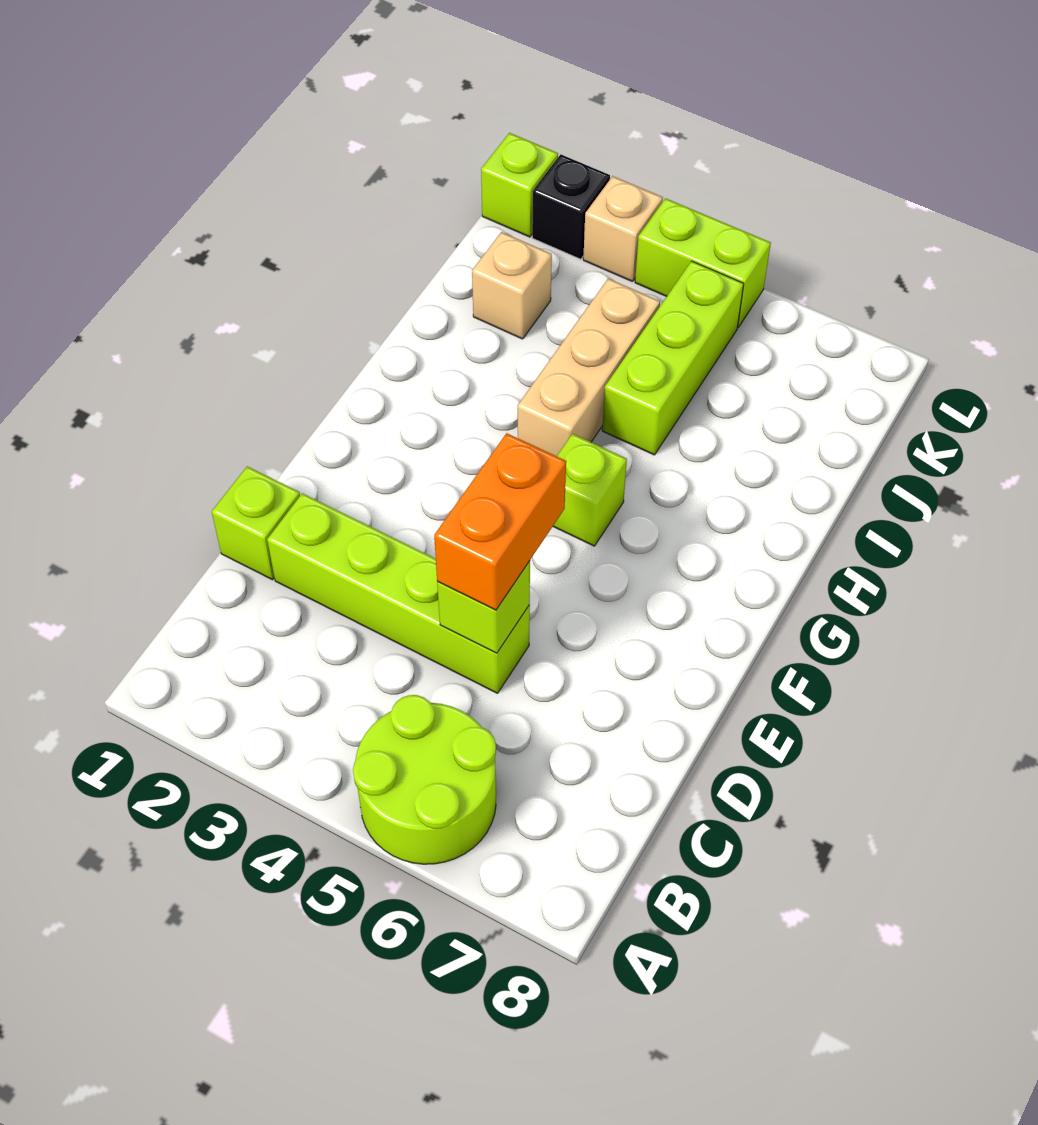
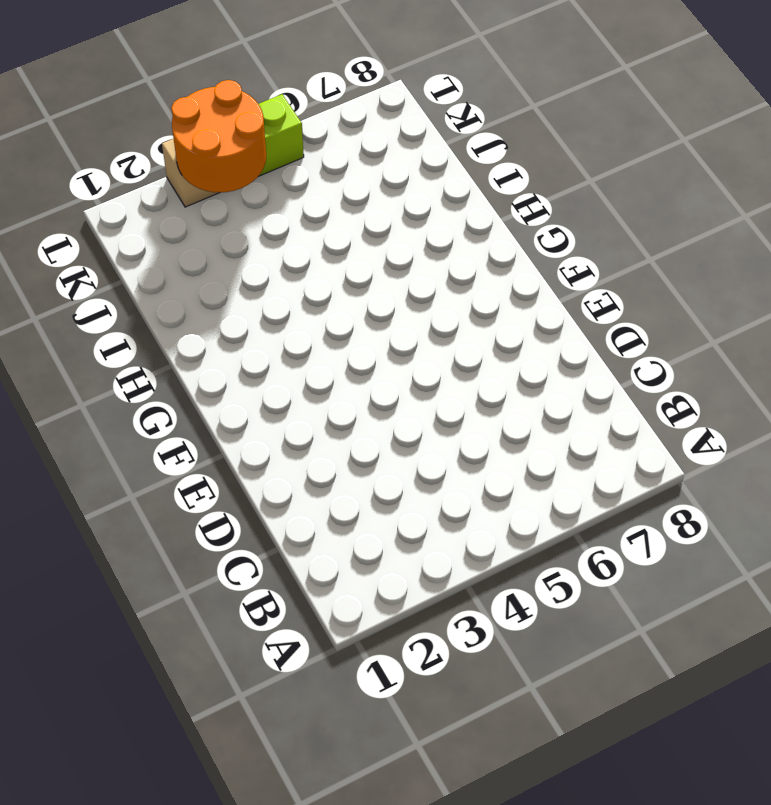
orange 2x2 round brick [171,80,266,193] -> none
none -> lime 2x2 round brick [353,695,496,864]
none -> lime 1x1 brick [212,467,300,580]
none -> lime 1x4 brick [267,493,530,693]

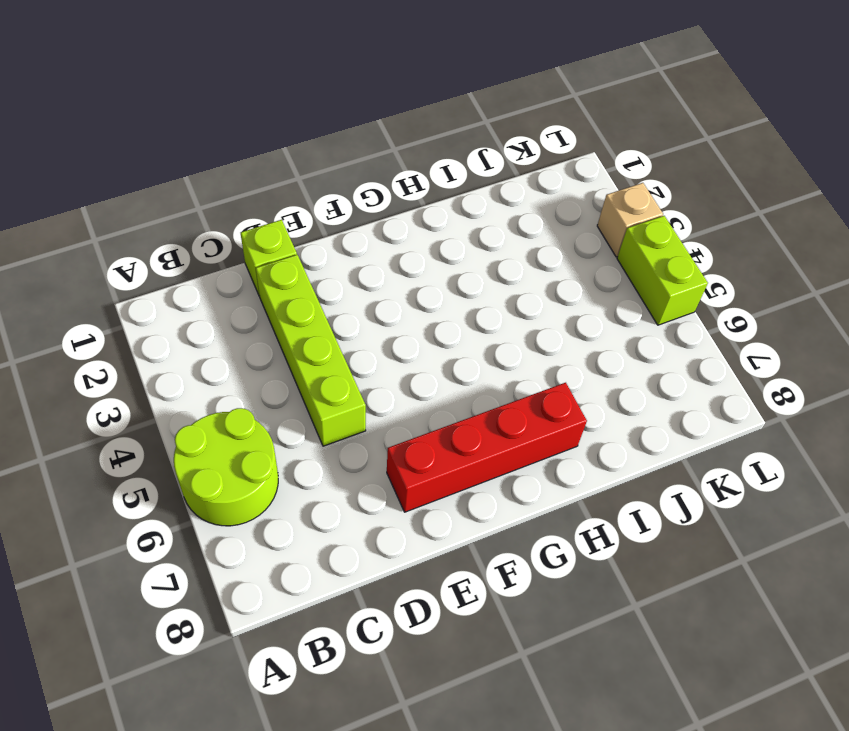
red 1x4 brick [387,383,587,512] -> none
none -> lime 1x1 brick [553,434,627,546]
none -> tan 1x3 brick [518,279,660,456]
none -> lime 1x3 brick [602,261,744,455]

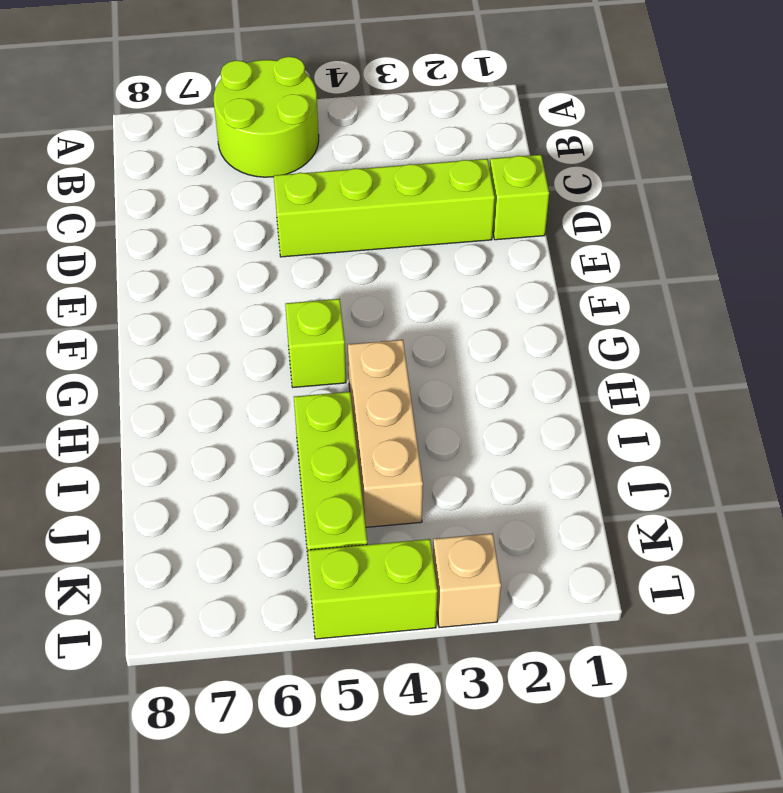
none -> tan 1x1 brick [472,232,552,339]
none -> lime 1x1 brick [481,133,558,237]
none -> black 1x1 brick [532,154,610,259]

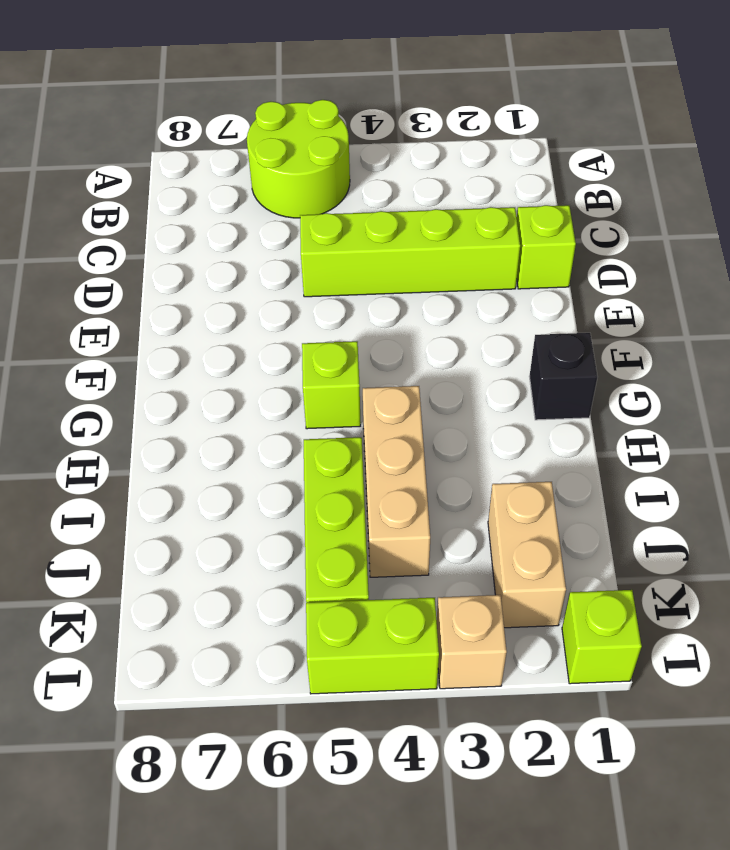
black 1x1 brick [529,333,598,420] -> black 1x1 brick moved to [532,154,610,259]
tan 1x2 brick [488,482,566,628] -> tan 1x1 brick [472,232,552,339]
none -> lime 1x1 brick [437,561,530,653]
none -> orange 1x2 brick [434,433,566,610]

